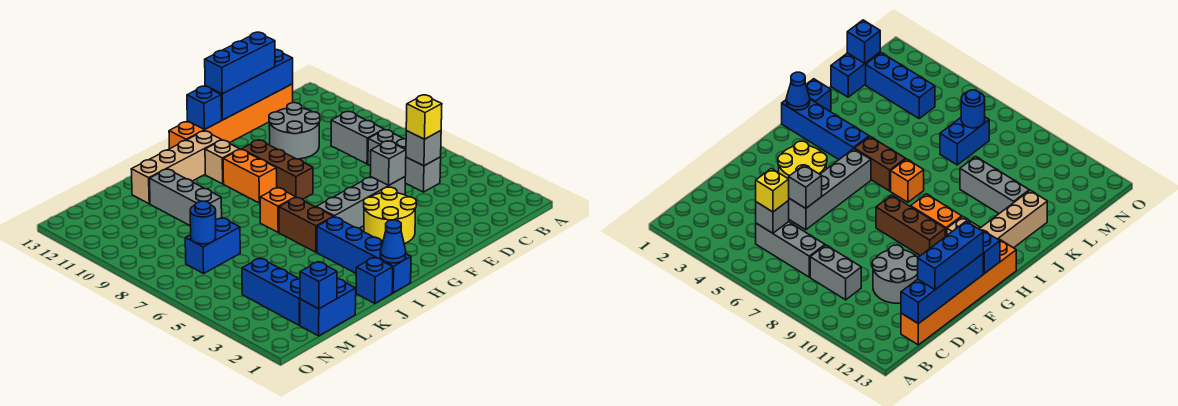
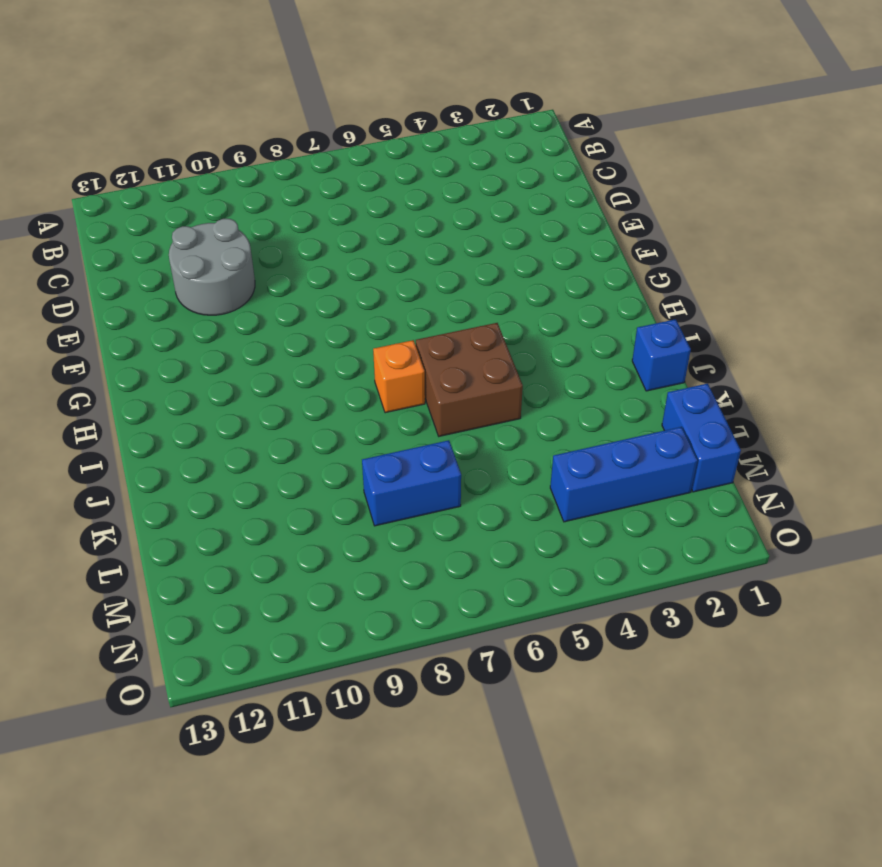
brown 2x2 brick [416,323,523,436] -> brown 1x2 brick [279,197,334,252]
blue 1x2 brick [362,440,461,526] -> blue 1x2 brick turned to [185,218,240,274]
none -> grey 1x3 brick [368,130,441,192]
none -> grey 1x2 brick [331,112,384,164]
none -> orange 1x6 brick [169,84,293,149]

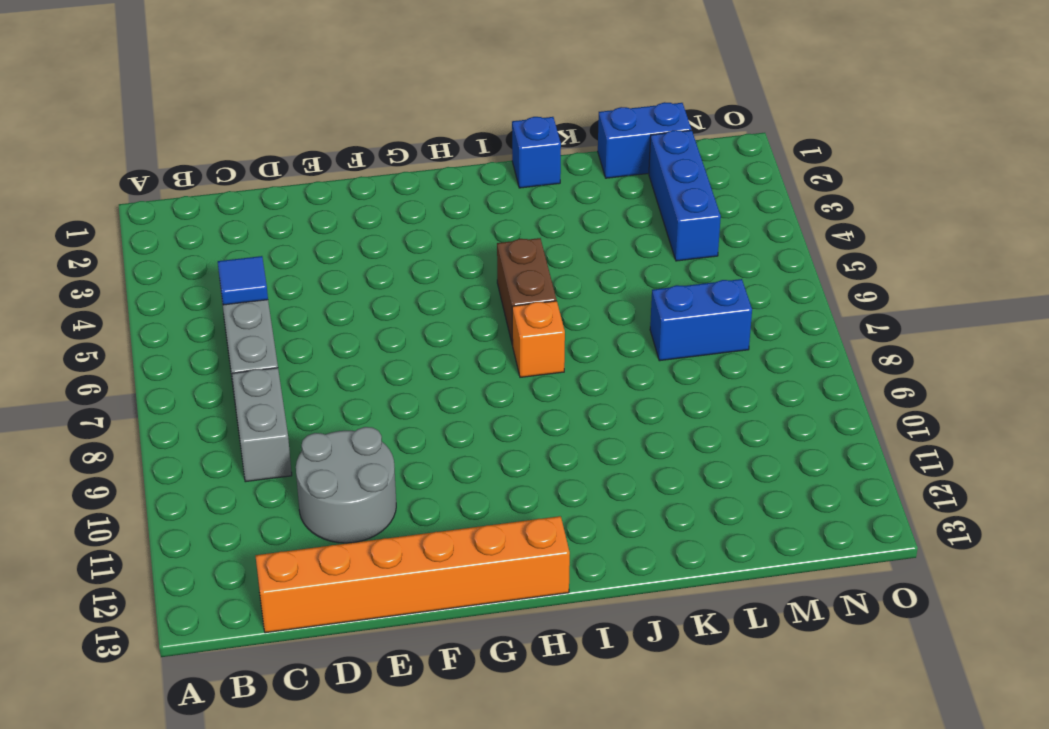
blue 1x1 tile [218,256,268,305] -> grey 1x1 brick [406,131,441,166]
none -> grey 1x4 brick [316,177,405,228]
none -> yellow 2x2 round brick [364,187,416,244]
none -> brown 1x3 brick [241,140,313,199]

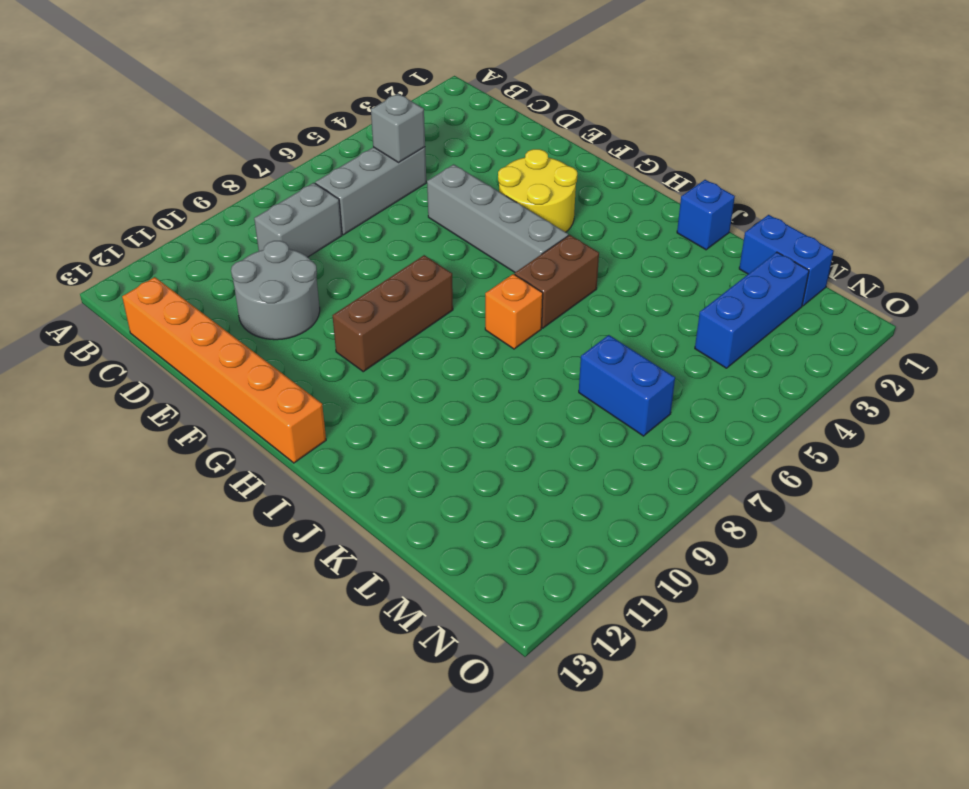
none -> orange 1x2 brick [223,150,277,203]
none -> tan 1x1 brick [205,140,240,184]
none -> tan 1x4 brick [131,131,221,204]

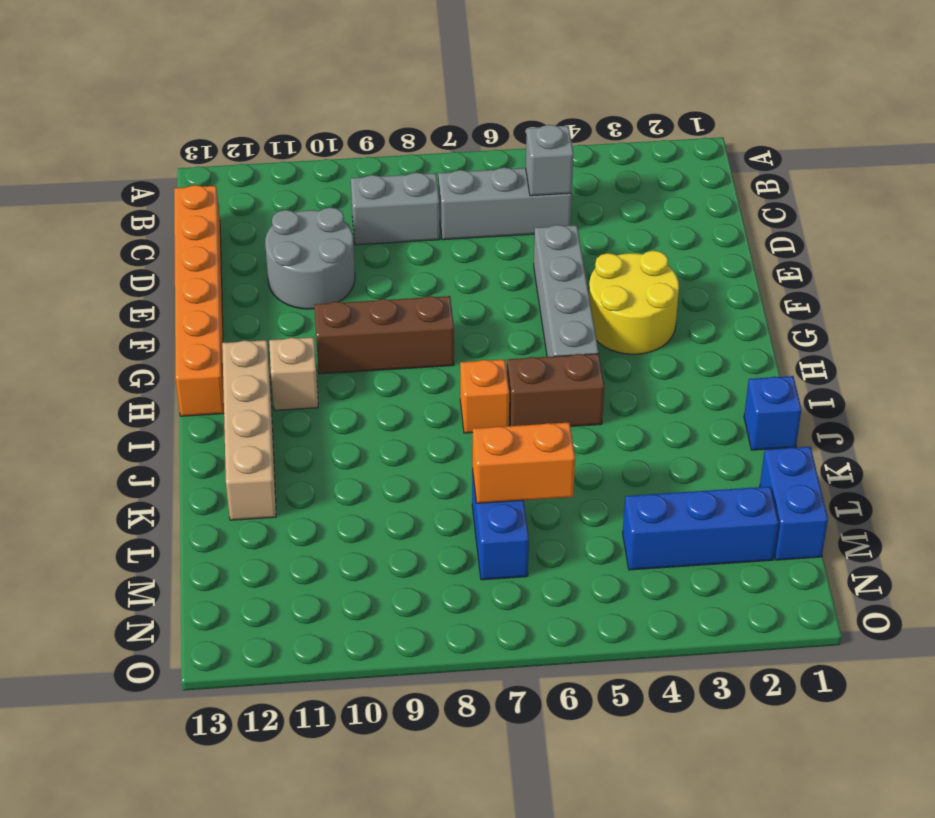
orange 1x2 brick [472,422,575,503] -> orange 1x2 brick moved to [223,150,277,203]
none -> blue 1x4 brick [317,217,411,293]
none -> grey 1x3 brick [150,169,222,226]
none -> blue 1x4 brick [211,50,293,120]

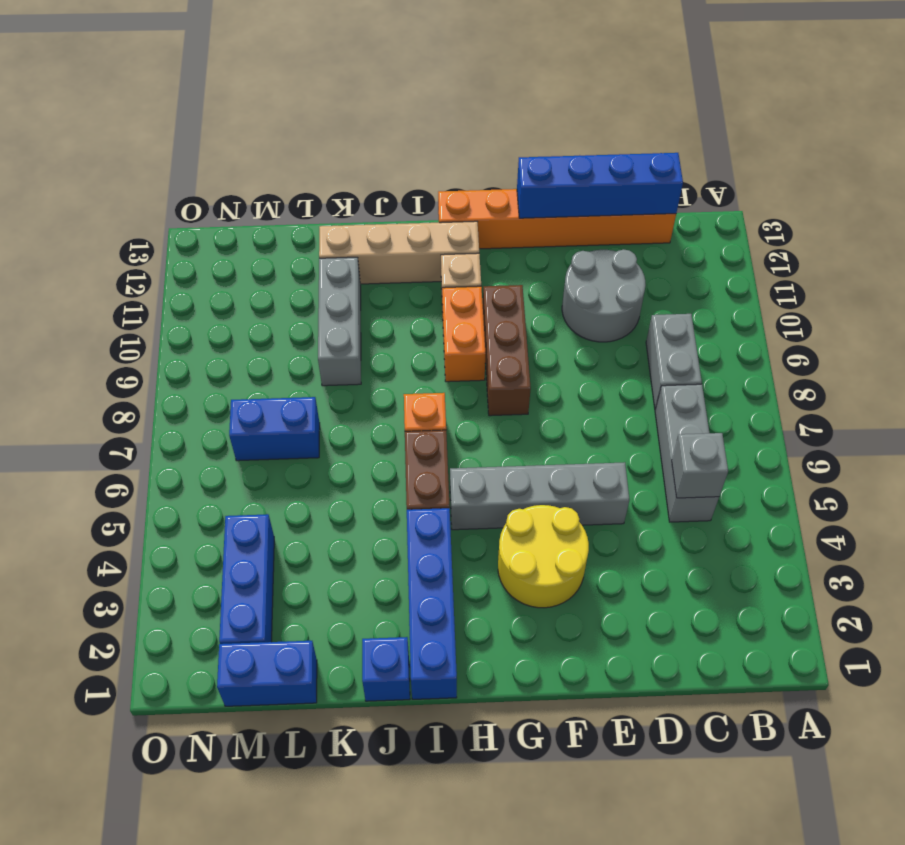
none -> grey 1x1 brick [370,141,406,185]
none -> blue 1x1 brick [187,86,222,130]
none -> blue 1x1 cone [380,220,406,263]

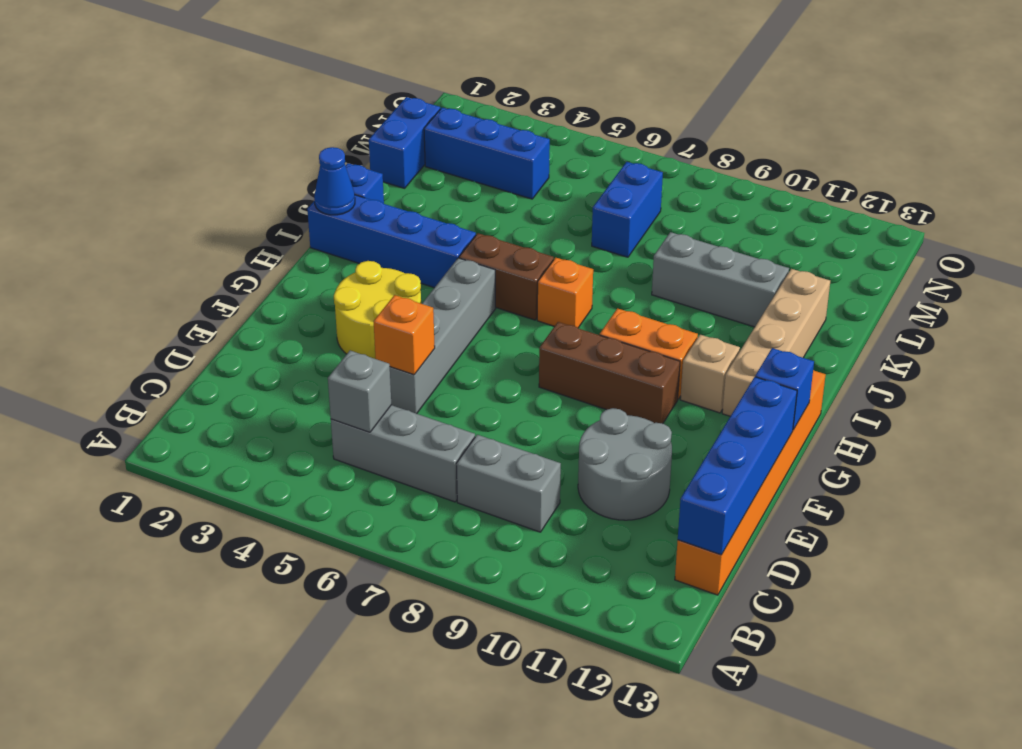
orange 1x1 brick [374,295,435,375] -> grey 1x1 brick [370,141,406,185]
none -> blue 1x1 brick [300,262,337,309]
none -> blue 1x1 round brick [190,201,216,244]
none -> yellow 1x1 brick [406,95,442,139]

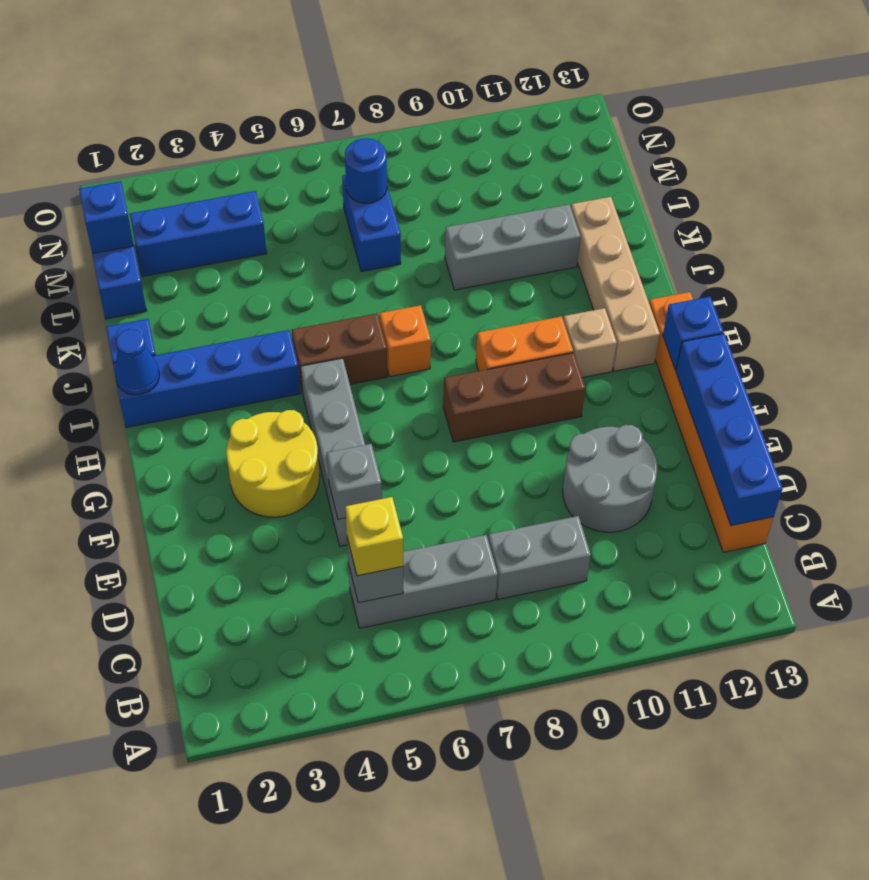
none -> blue 1x3 brick [205,32,275,94]

